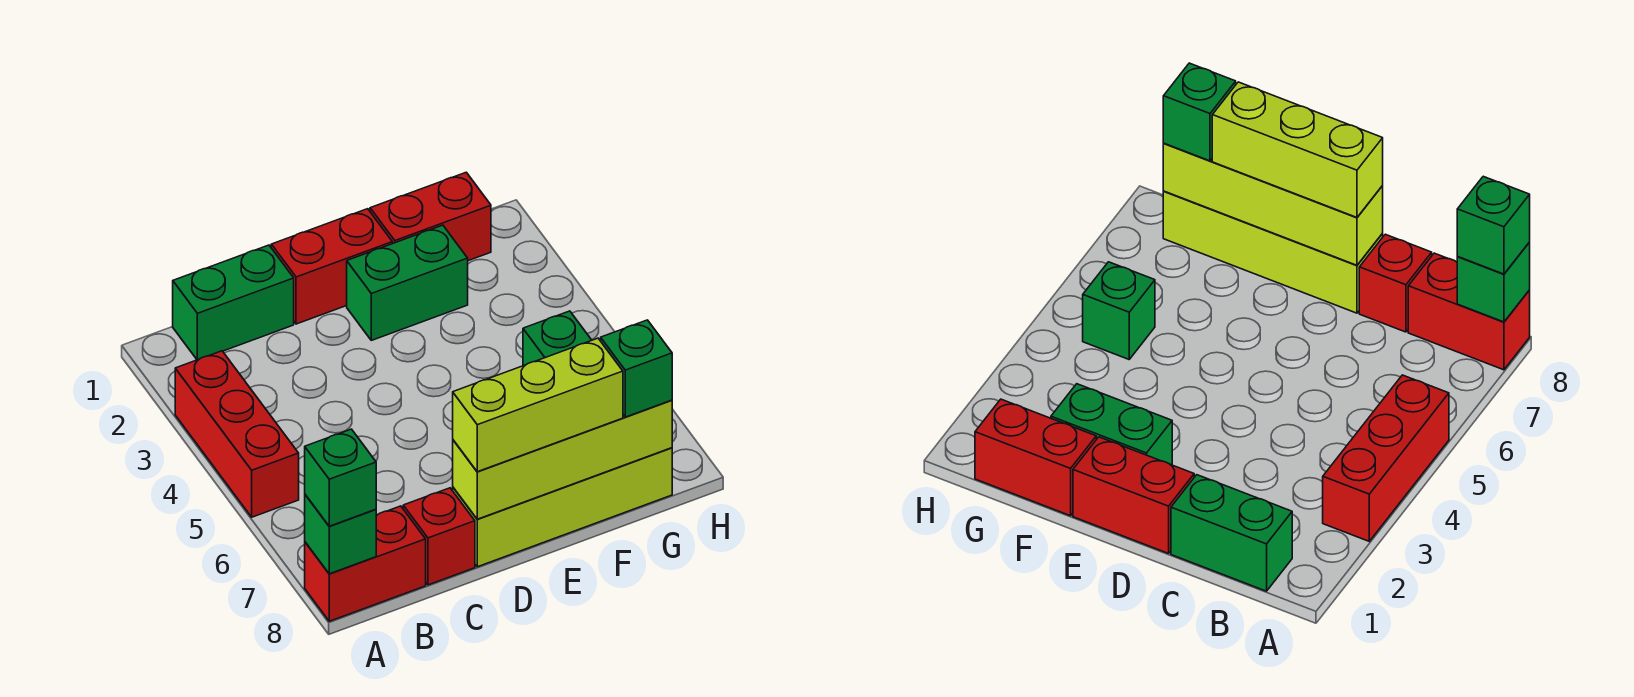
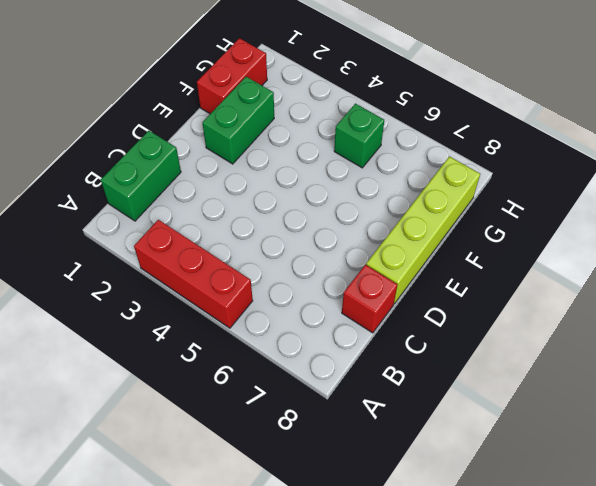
none -> red 1x2 brick [305,506,426,621]
none -> red 1x2 brick [271,209,392,324]
none -> green 1x1 brick [305,495,376,574]

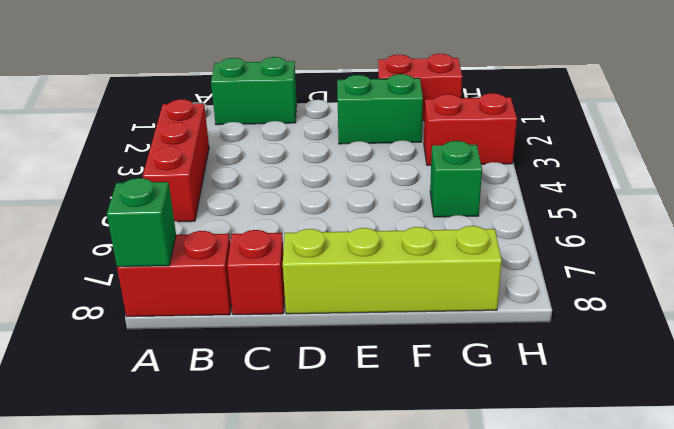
red 1x2 brick [424,93,517,165] -> red 1x2 brick moved to [271,209,392,324]
none -> lime 1x4 brick [453,400,672,519]
none -> green 1x1 brick [305,429,376,526]
none -> lime 1x3 brick [453,338,623,472]

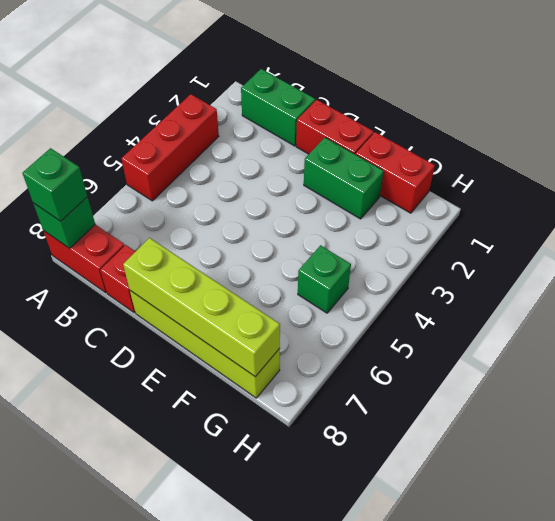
none -> lime 1x3 brick [453,338,623,472]
none -> green 1x1 brick [601,320,672,417]

